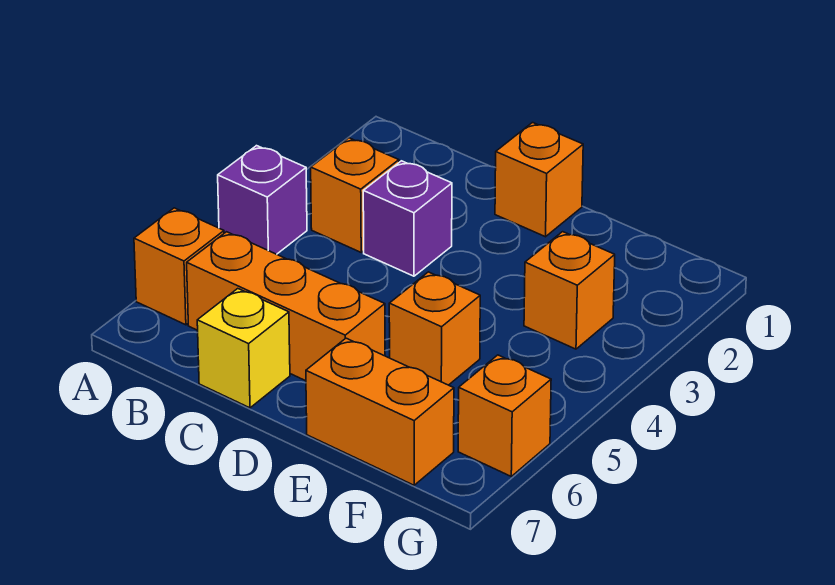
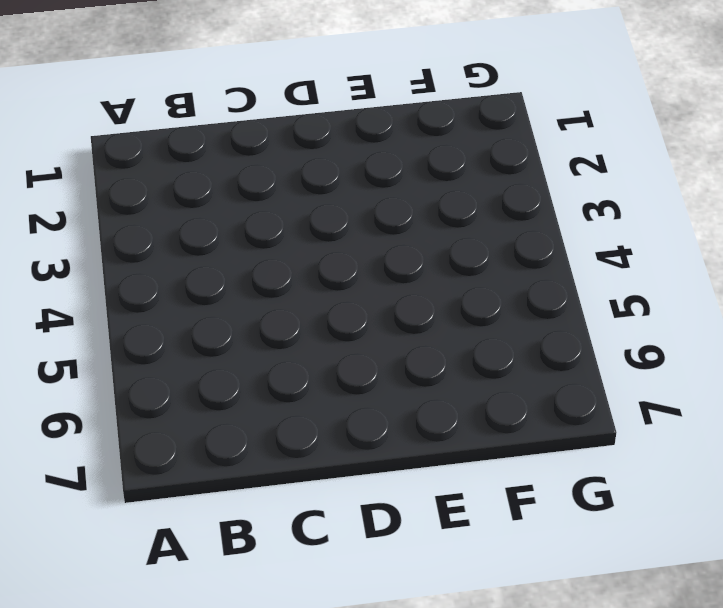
none -> purple 1x1 brick [218,146,307,254]
none -> orange 1x1 brick [134,208,224,325]

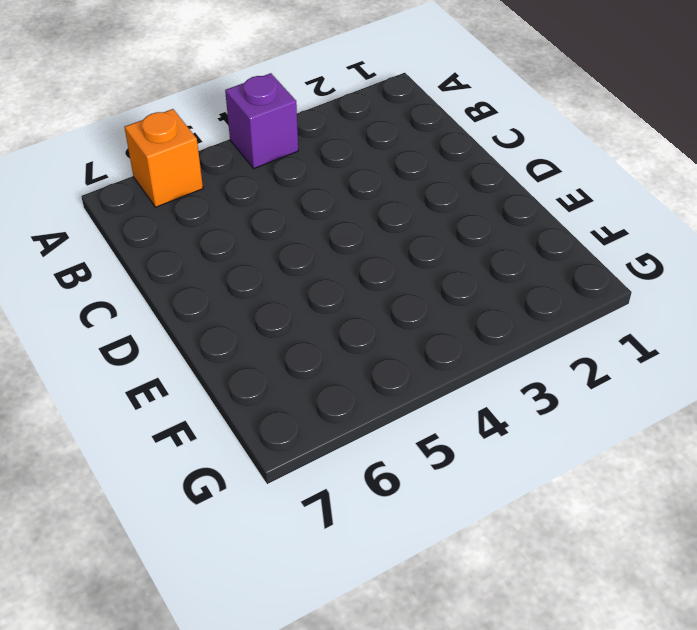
none -> orange 1x1 brick [311,138,399,252]
none -> orange 1x3 brick [187,232,385,381]

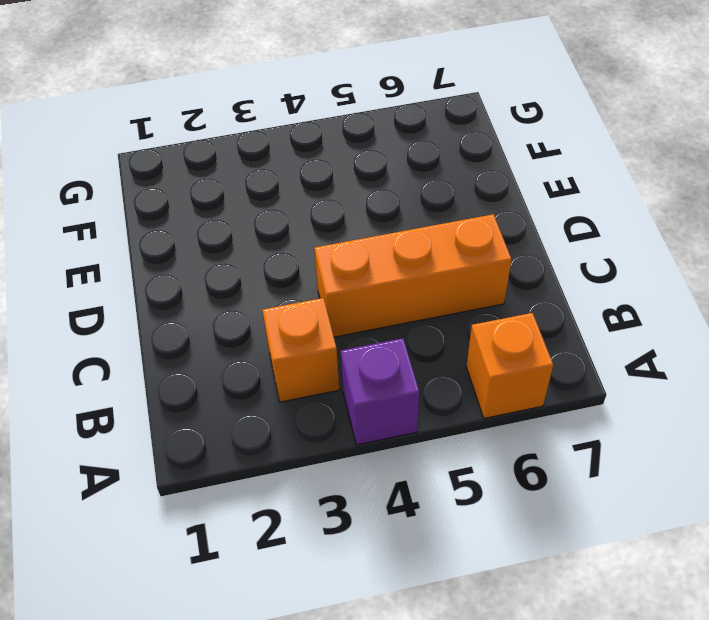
orange 1x3 brick [314,214,512,337] -> orange 1x3 brick turned to [187,232,385,381]
none -> purple 1x1 brick [363,161,452,276]
none -> yellow 1x1 brick [197,289,290,408]

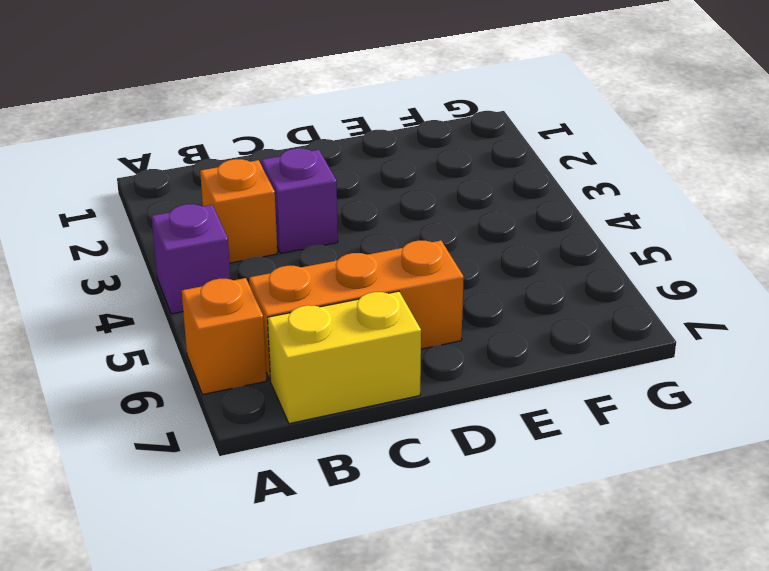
yellow 1x2 brick [268,291,421,424] -> yellow 1x1 brick [197,289,290,408]
none -> orange 1x1 brick [495,123,583,237]
none -> orange 1x1 brick [389,272,480,385]

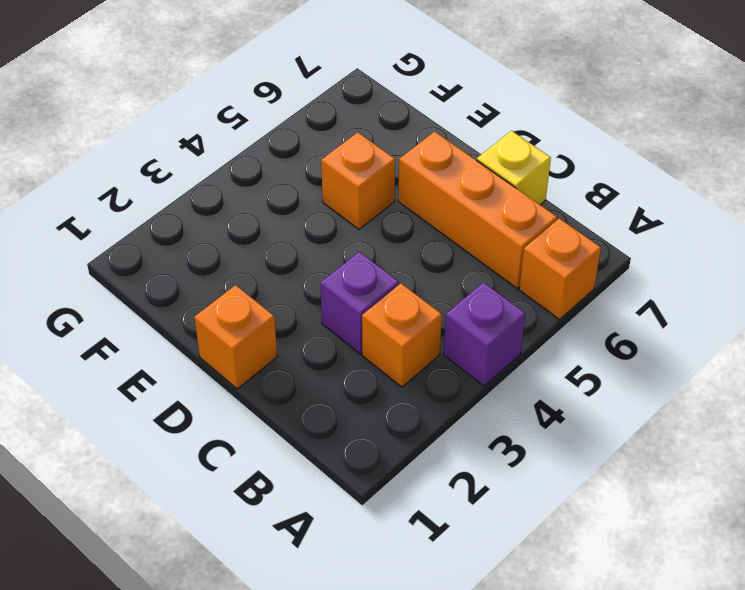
none -> orange 1x2 brick [306,338,454,485]
none -> orange 1x1 brick [524,232,615,349]

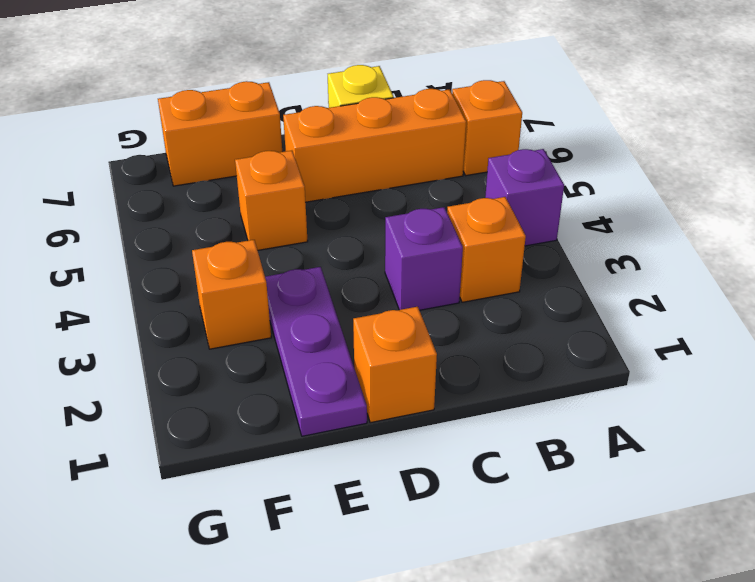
purple 1x3 plate [265,267,367,436] -> none
none -> orange 1x1 brick [458,355,551,476]

